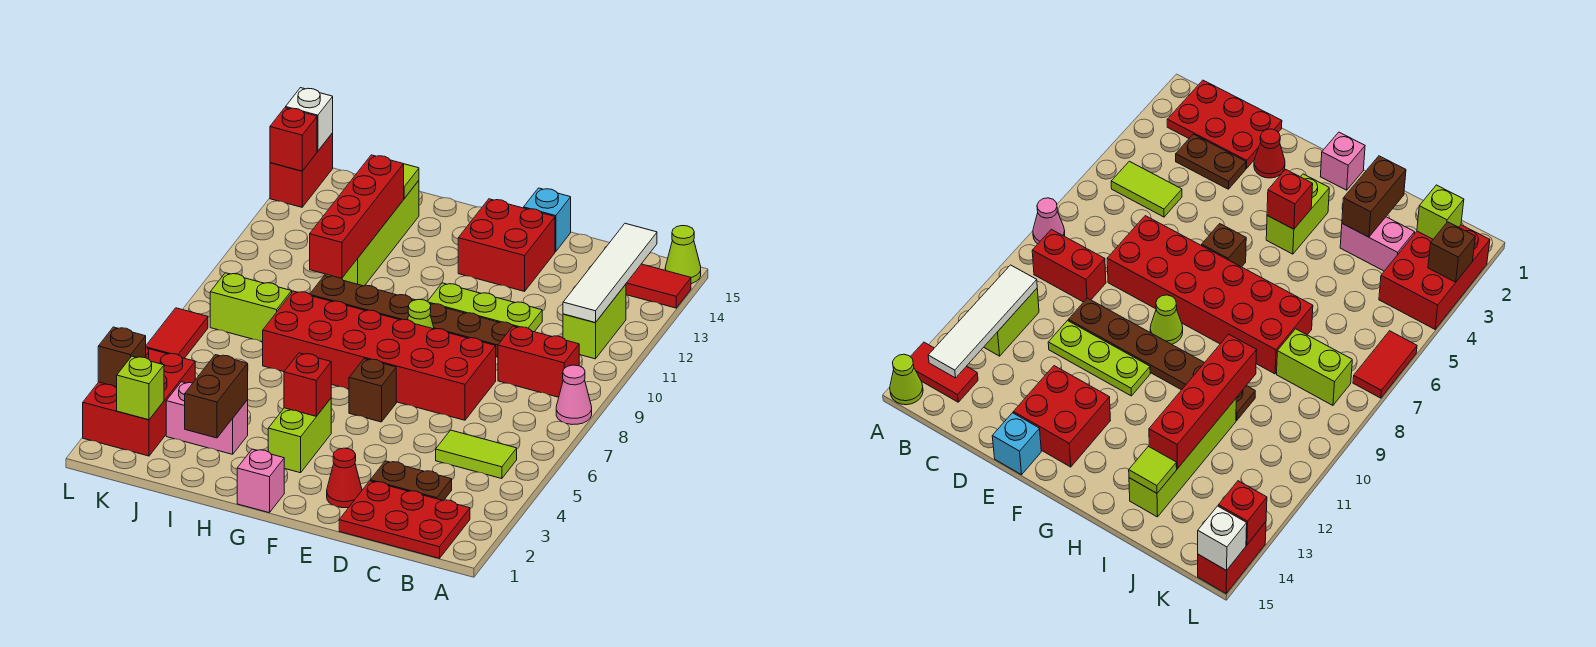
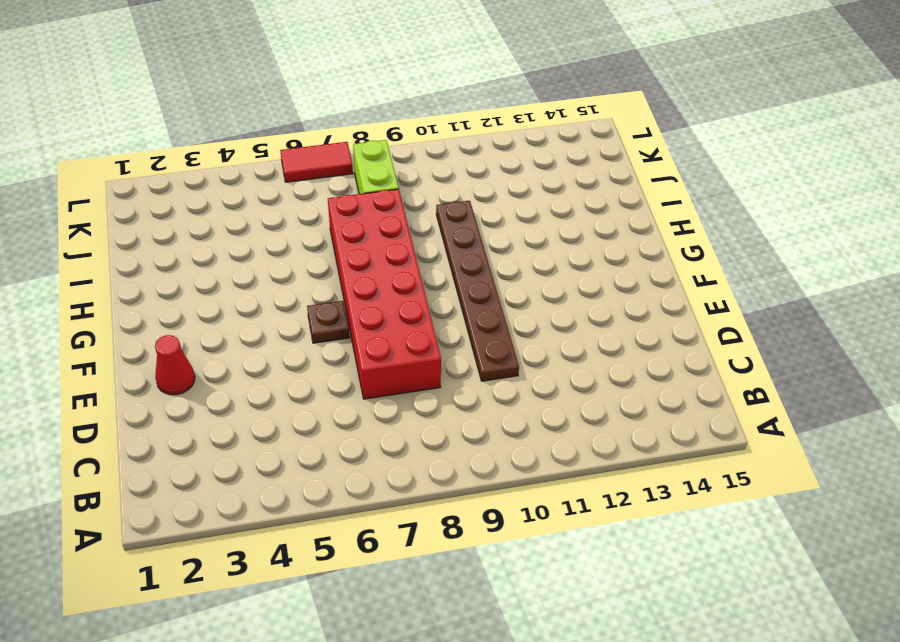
brown 1x1 plate [307,301,350,343] -> brown 1x1 brick [349,359,396,422]
none -> pink 1x1 cone [556,365,592,425]
none -> red 1x2 tile [626,264,691,308]
none -> lime 1x1 cone [665,226,701,284]
none -> red 2x3 plate [339,481,470,558]

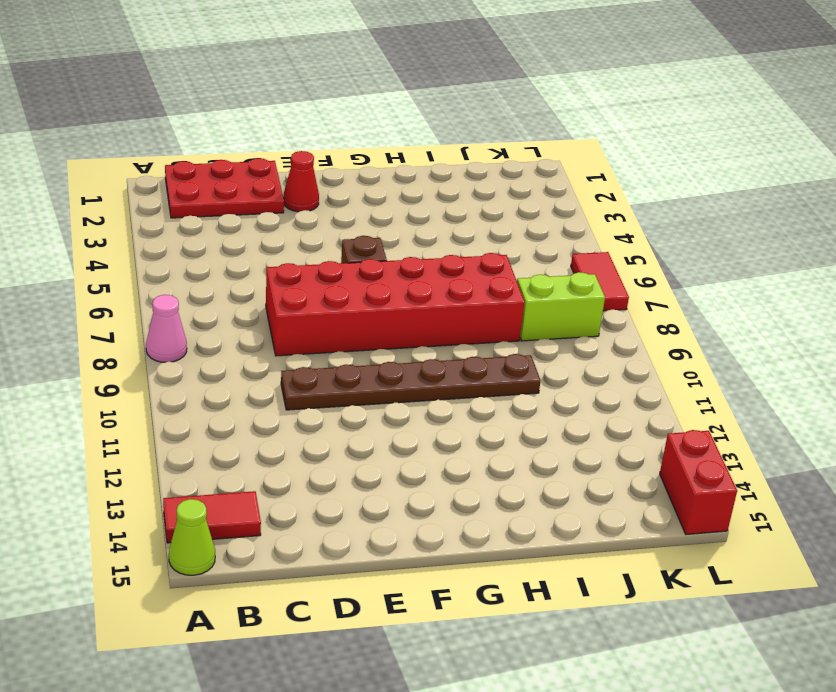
none -> lime 1x2 tile [436,430,517,479]
none -> red 1x2 brick [498,326,579,397]
none -> lime 1x2 brick [563,284,626,359]
none -> brown 1x2 plate [370,461,452,501]

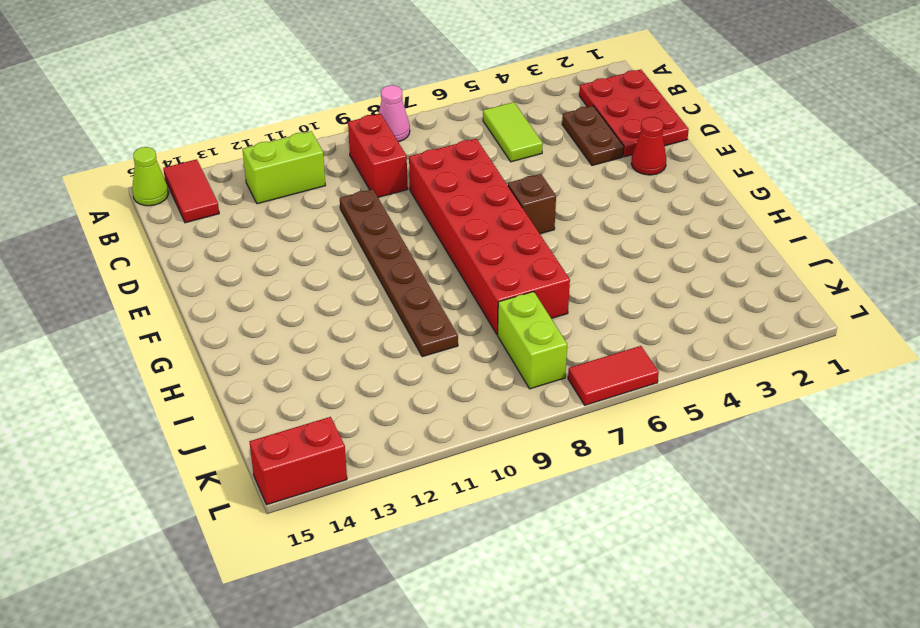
none -> lime 1x3 plate [428,283,542,332]
none -> red 2x2 brick [458,199,555,291]
none -> cyan 1x1 brick [524,188,571,252]
none -> lime 1x1 cone [408,299,434,329]

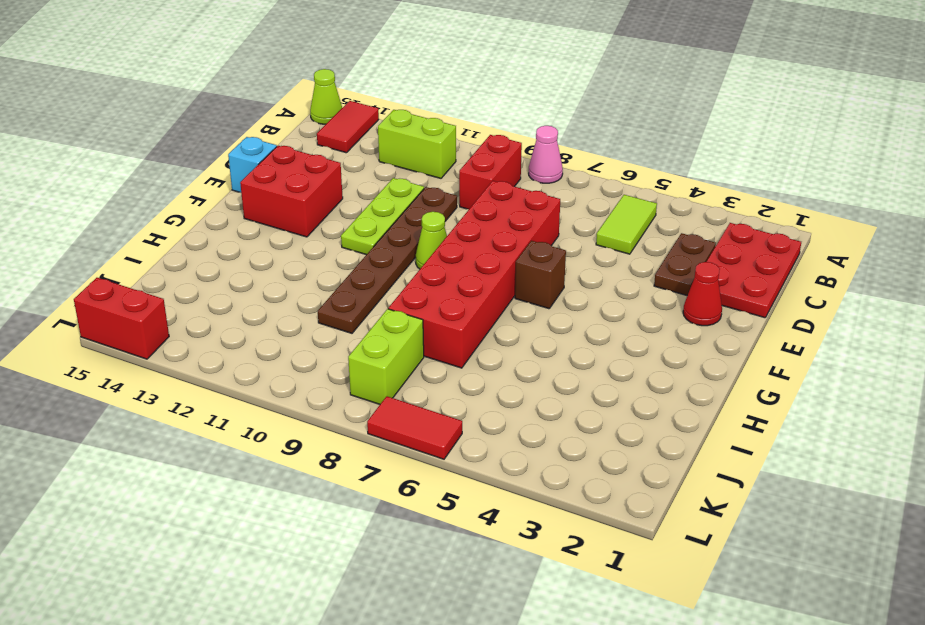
none -> pink 1x1 brick [237,449,284,513]
none -> lime 1x2 brick [268,399,331,473]
none -> pink 1x2 brick [166,382,248,454]
none -> lime 1x4 brick [325,181,419,286]

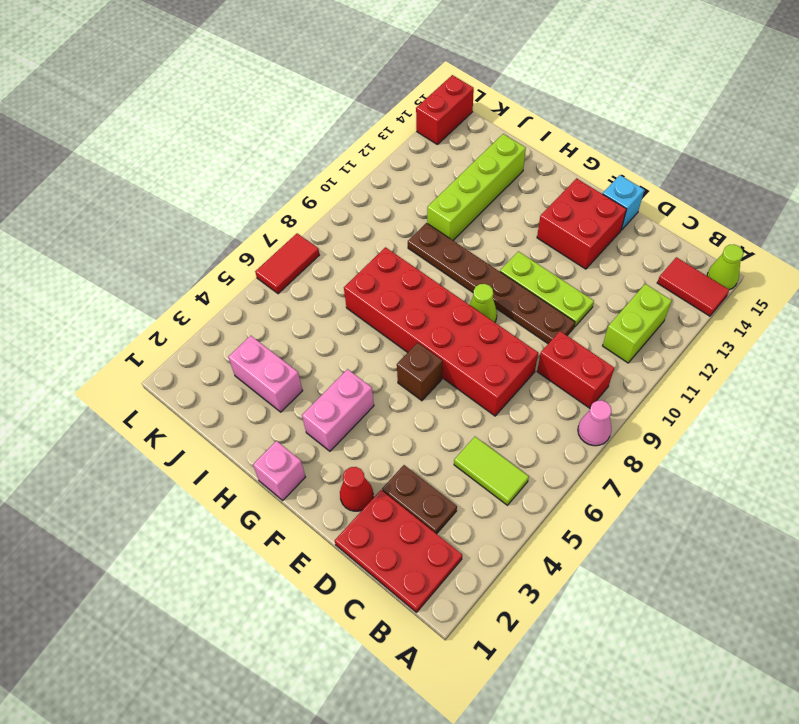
pink 1x2 brick [302,369,374,451] -> lime 1x2 brick [268,399,331,473]
none -> lime 1x2 brick [210,273,292,342]
none -> red 2x3 brick [83,347,195,456]
none -> white 1x4 tile [563,223,657,323]
none -> red 1x1 brick [284,353,331,416]

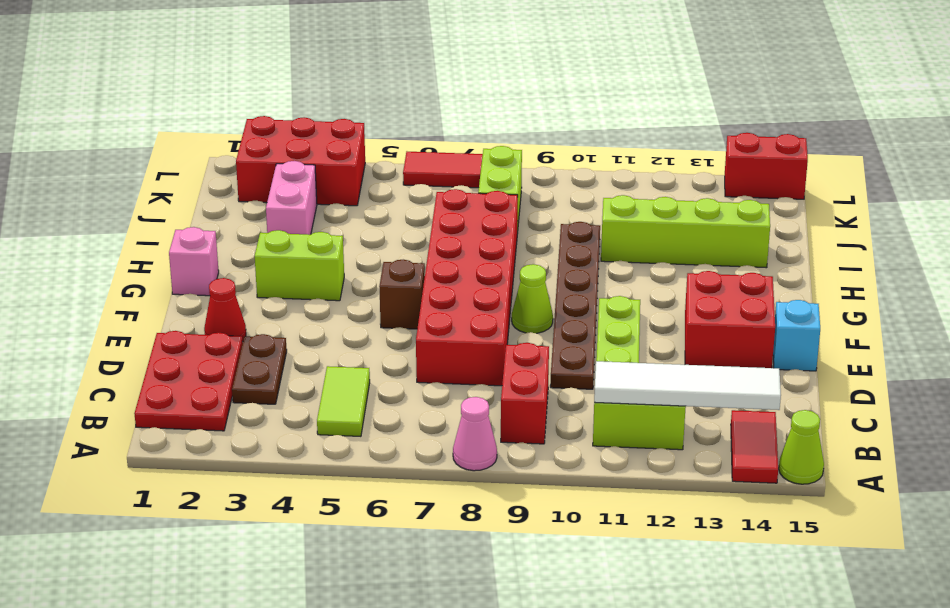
none -> red 1x1 brick [284,353,331,416]
none -> brown 1x2 brick [185,355,248,438]
none -> red 1x4 brick [310,155,404,278]
none -> lime 1x1 tile [404,164,419,198]

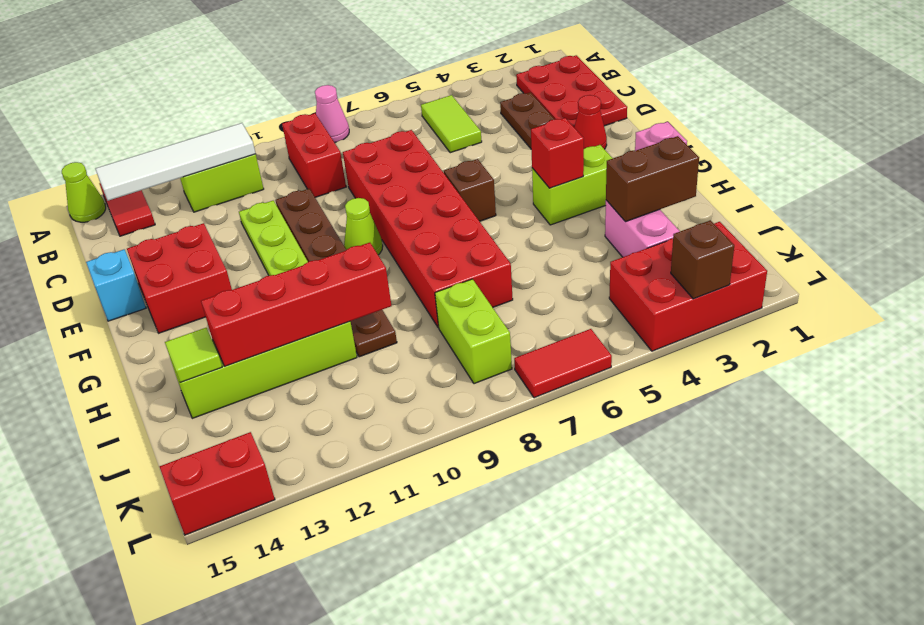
none -> lime 1x1 brick [117,356,164,420]
none -> red 1x1 brick [270,108,317,171]
none -> white 1x1 brick [286,88,333,151]

